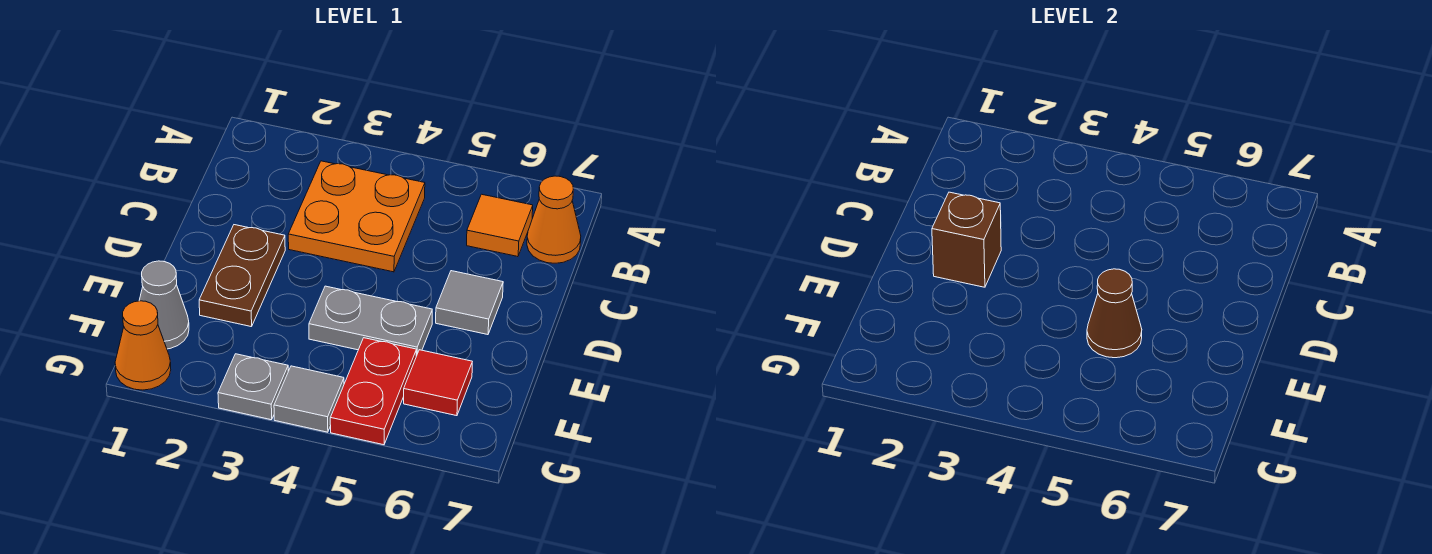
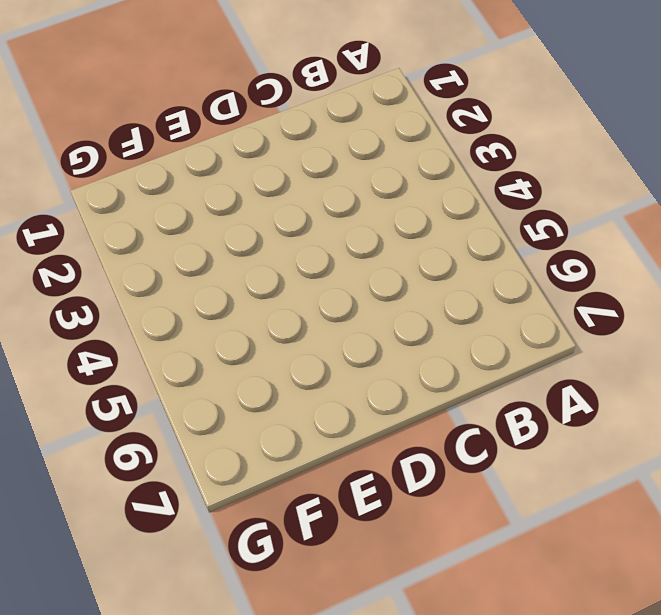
none -> orange 2x2 plate [288,161,425,272]
none -> orange 1x1 tile [467,194,533,257]
none -> orange 1x1 cone [527,176,581,263]

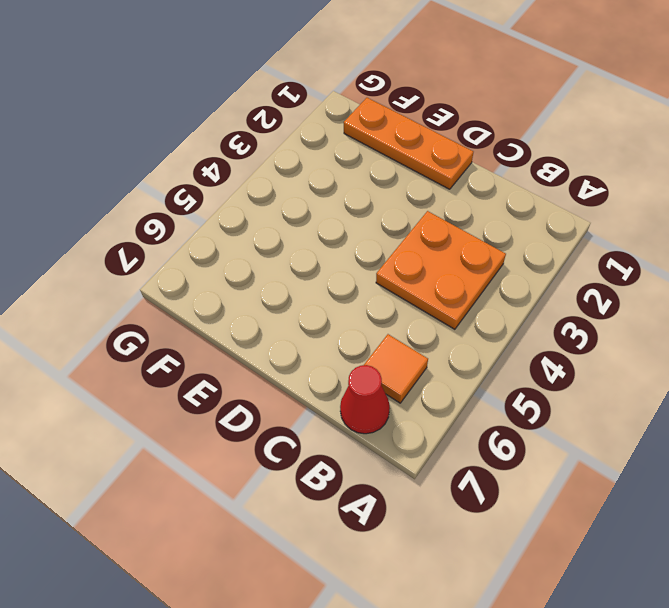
red 1x1 cone [340,365,390,434] -> orange 1x1 cone [527,176,581,263]
orange 1x3 plate [344,98,473,189] -> grey 1x1 cone [139,261,189,349]
none -> brown 1x2 plate [199,225,285,327]
none -> grey 1x1 tile [436,271,503,335]
none -> grey 1x2 plate [309,286,432,356]

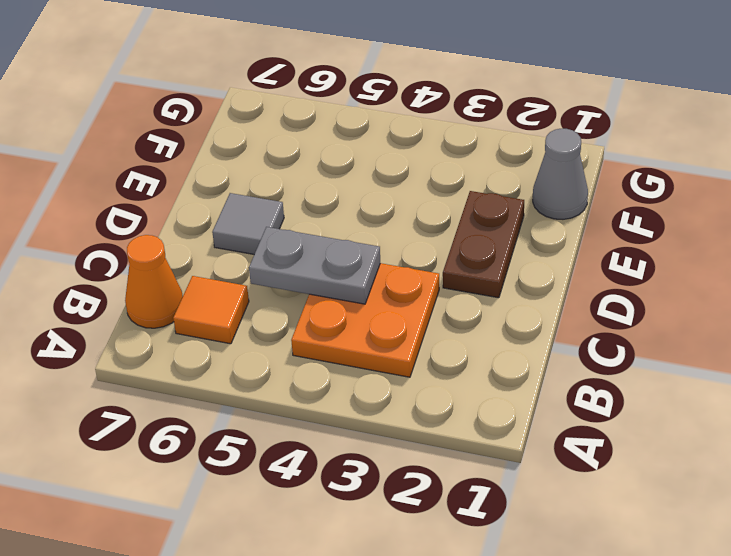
grey 1x2 plate [249,227,380,304] -> grey 1x2 plate moved to [309,286,432,356]
none -> red 1x2 plate [330,338,416,445]
none -> red 1x1 tile [404,350,472,416]
none -> orange 1x1 cone [115,301,171,390]

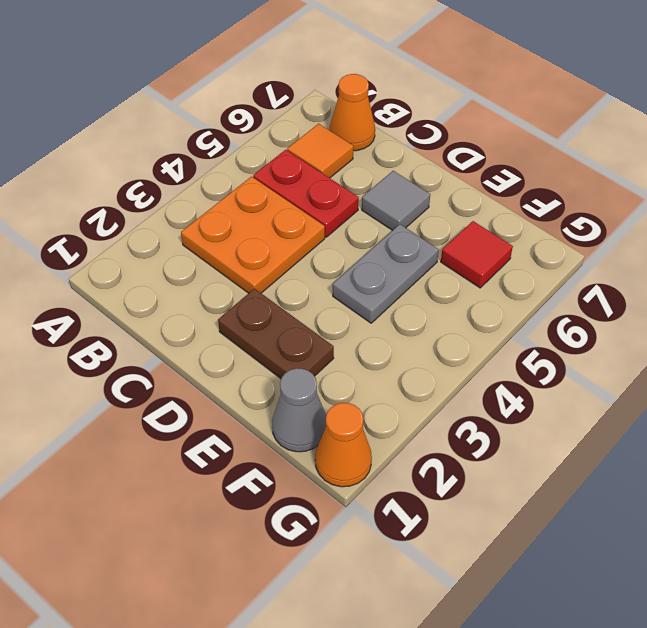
red 1x2 plate [253,150,359,237] -> red 1x2 plate moved to [330,338,416,445]
none -> grey 1x1 plate [218,354,288,420]
none -> grey 1x1 tile [274,366,344,432]
none -> brown 1x1 brick [932,192,1001,287]

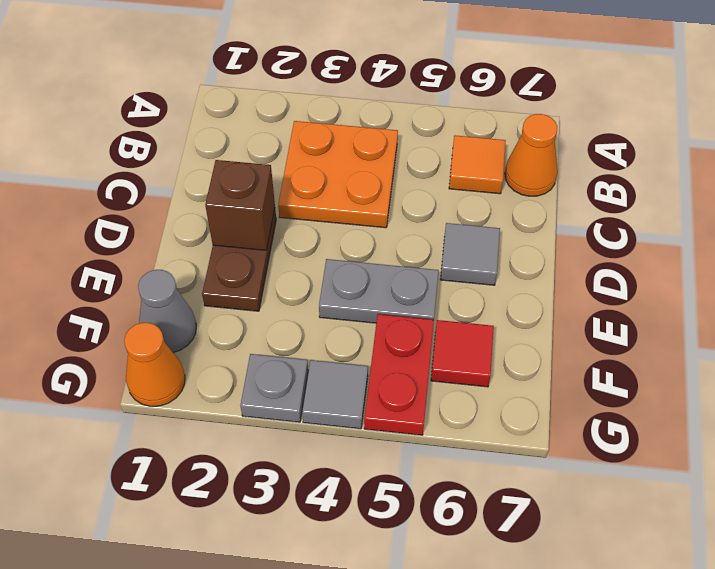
none -> brown 1x1 cone [1087,269,1142,358]

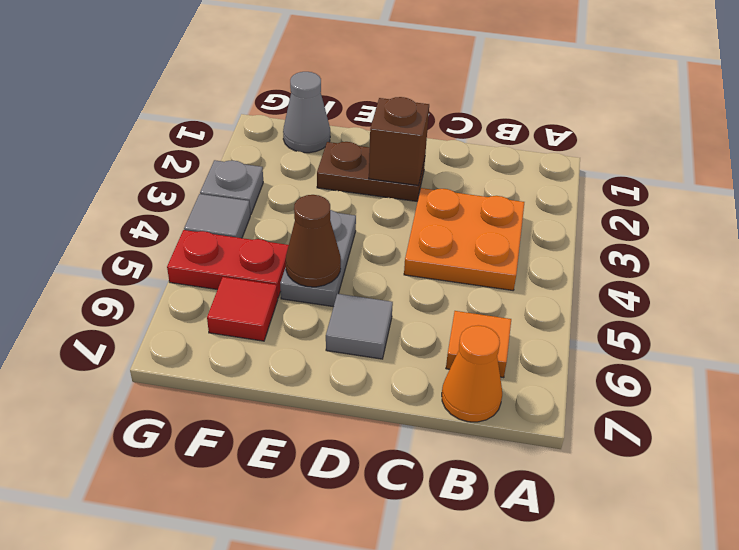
none -> orange 1x1 cone [115,301,171,390]

